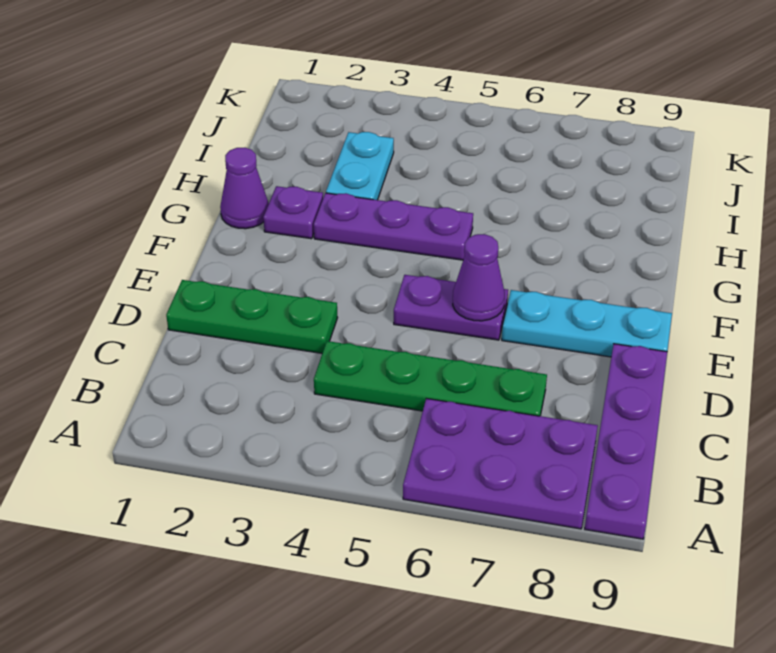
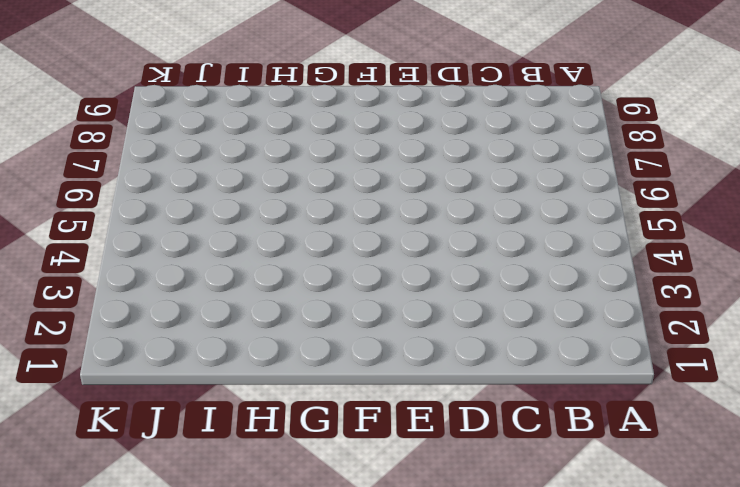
none -> purple 2x3 plate [403,398,598,529]
none -> purple 1x4 plate [585,344,667,539]

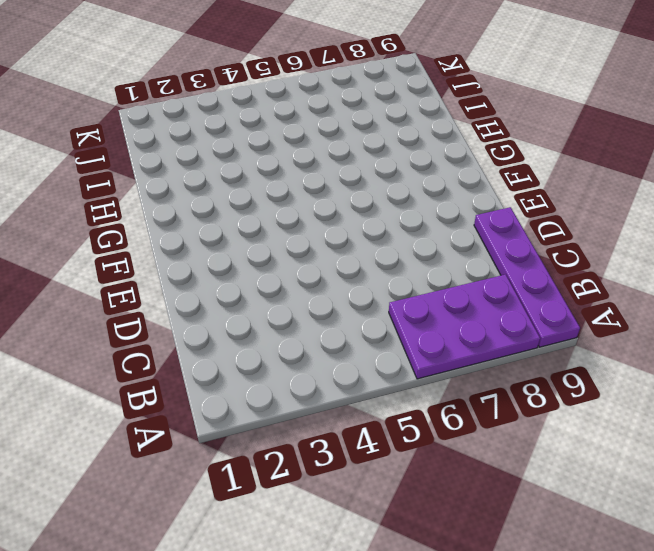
none -> green 1x4 plate [314,341,547,416]
none -> green 1x3 plate [166,280,338,353]

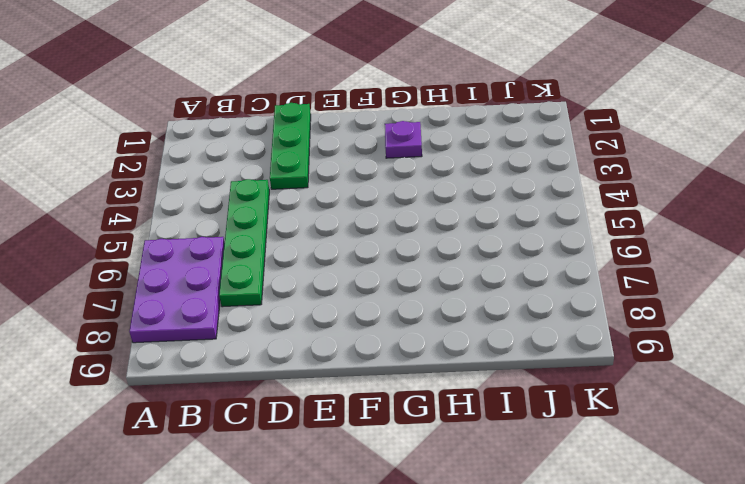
none -> purple 1x4 plate [585,344,667,539]
none -> purple 1x2 plate [394,275,508,340]

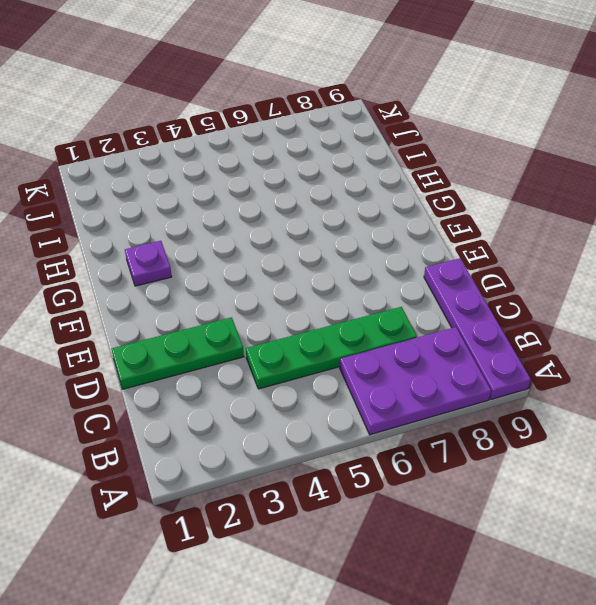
none -> purple 1x2 plate [394,275,508,340]
none -> cyan 1x3 plate [502,290,672,357]

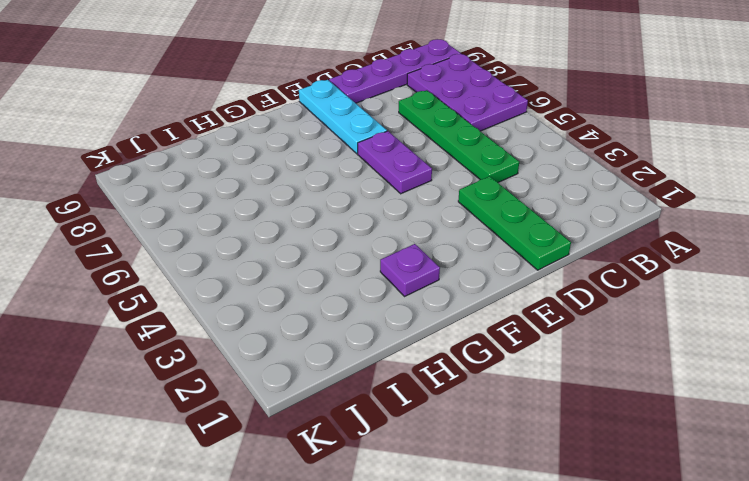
none -> purple 1x1 cone [220,148,269,229]
none -> purple 1x3 plate [314,193,473,260]

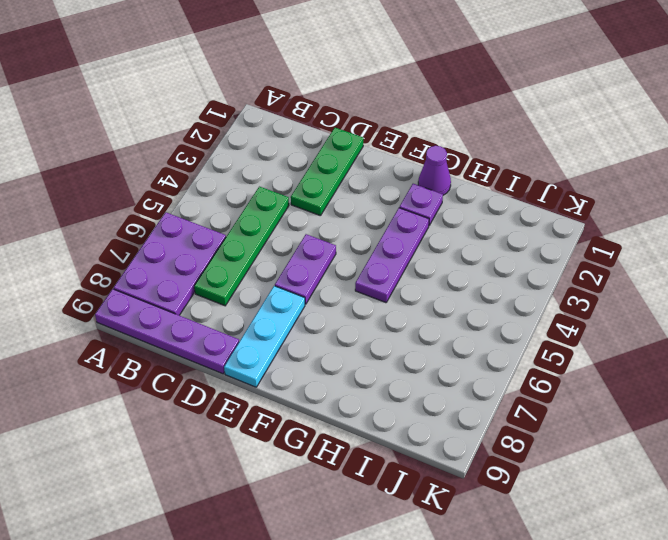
none -> cyan 1x2 plate [326,132,394,200]
none -> purple 1x1 cone [453,234,505,321]

